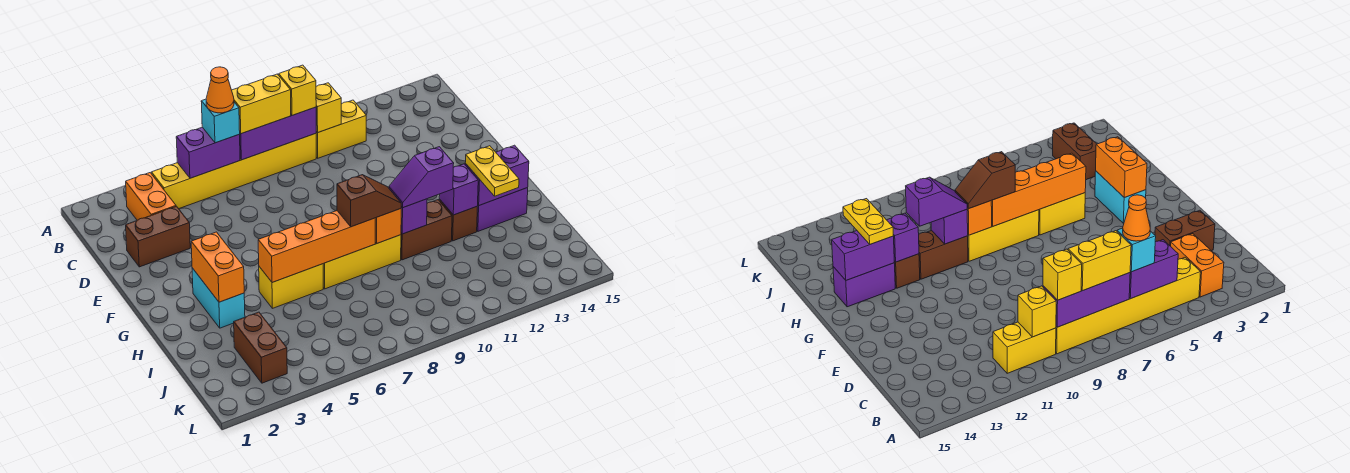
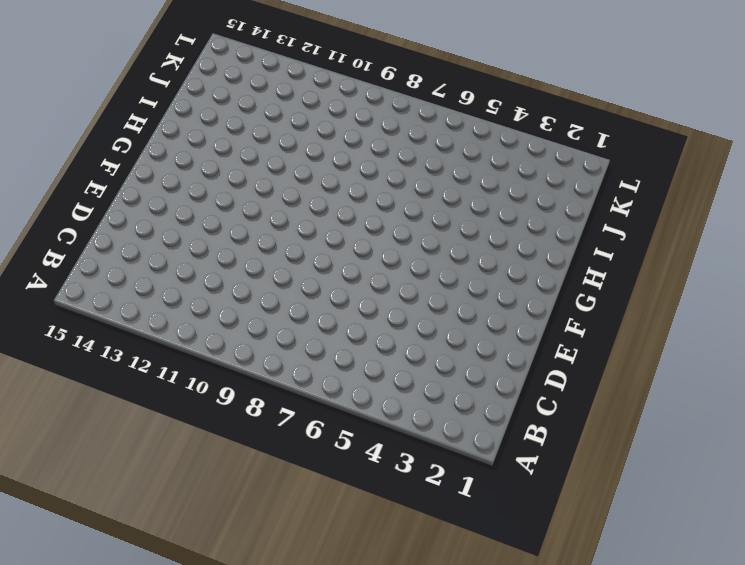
none -> orange 1x2 brick [126,173,176,220]
none -> yellow 1x6 brick [152,134,316,209]
none -> yellow 1x2 brick [316,100,366,158]

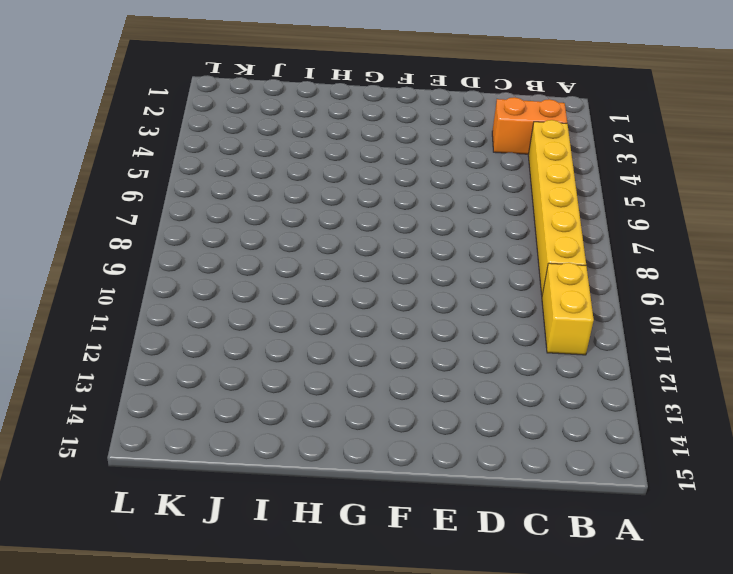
none -> brown 1x2 brick [126,206,190,267]
none -> cyan 1x2 brick [192,268,245,328]
none -> yellow 1x2 brick [259,264,323,308]

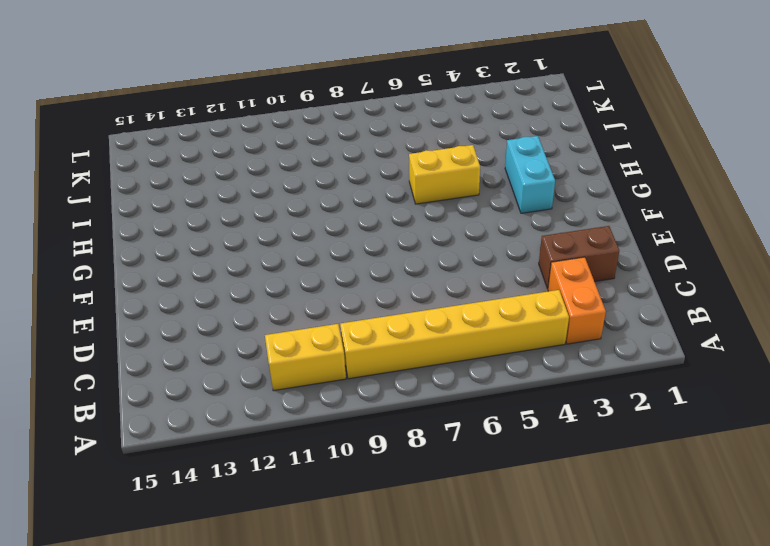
none -> yellow 1x3 brick [323,235,401,289]
none -> brown 1x2 brick [401,200,452,260]
none -> brown 1x1 brick [439,199,477,241]

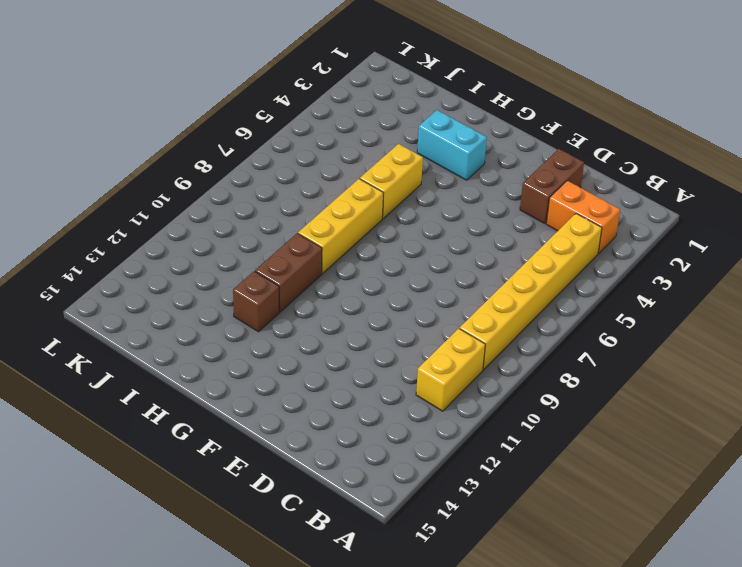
none -> purple 1x2 brick [477,188,528,231]
none -> brown 1x2 brick [234,312,287,383]
none -> purple 1x2 brick [176,127,240,178]

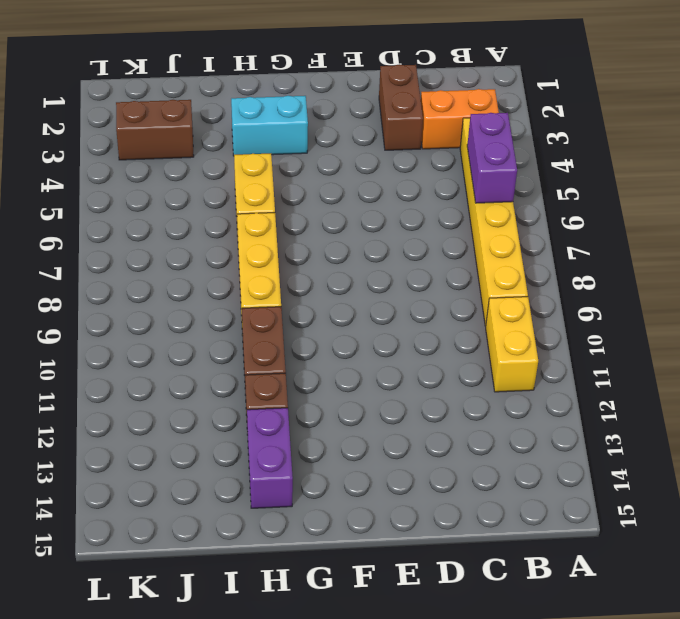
none -> purple 1x3 brick [240,107,316,160]
none -> yellow 1x1 brick [316,83,341,133]
none -> orange 1x2 brick [191,232,244,302]

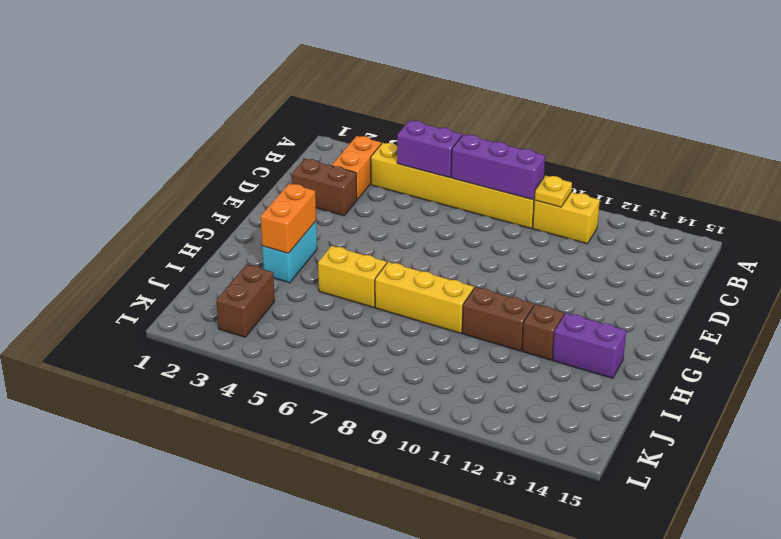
yellow 1x1 plate [534,176,572,207] -> yellow 1x1 brick [316,83,341,133]
none -> orange 1x4 brick [258,211,375,282]
none -> orange 1x1 brick [375,209,401,244]
none -> purple 1x1 brick [401,199,427,234]

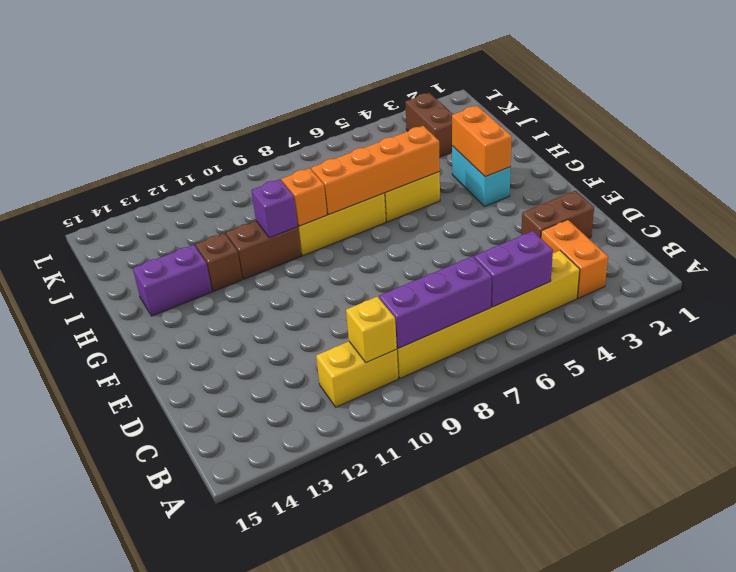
none -> purple 1x1 brick [439,164,478,215]
none -> purple 1x2 brick [465,145,529,205]
none -> cyan 1x1 brick [201,99,240,143]

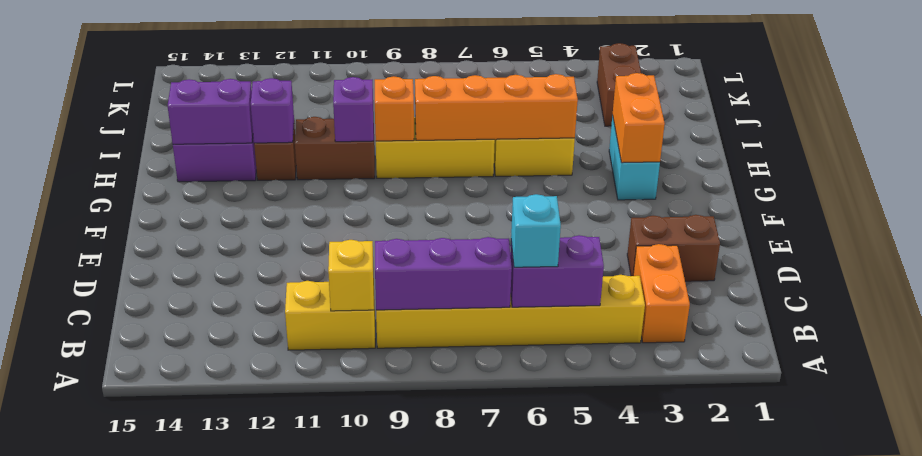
none -> yellow 1x2 brick [232,74,291,134]
none -> yellow 1x1 brick [279,65,316,115]
none -> brown 1x2 slope [337,175,401,227]

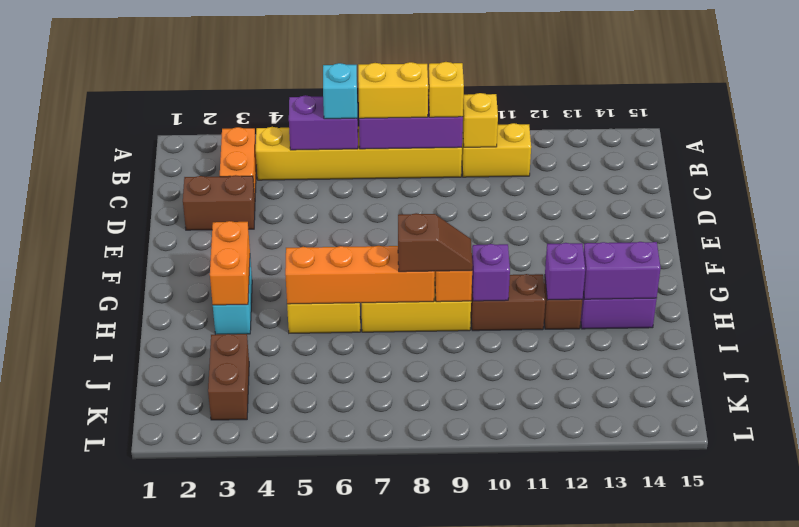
none -> purple 1x2 slope [389,147,454,208]
none -> yellow 1x2 plate [465,146,519,196]
none -> orange 1x1 cone [206,67,234,113]

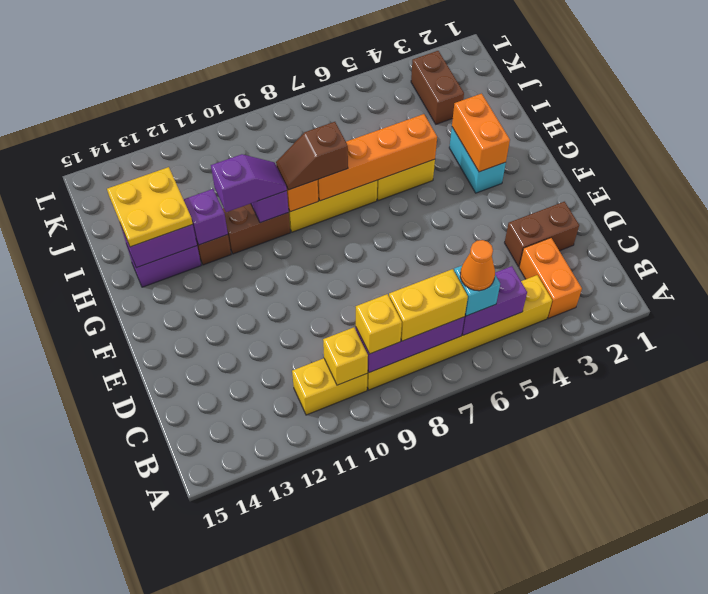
yellow 2x2 plate [107,167,193,247] -> yellow 1x2 plate [465,146,519,196]

